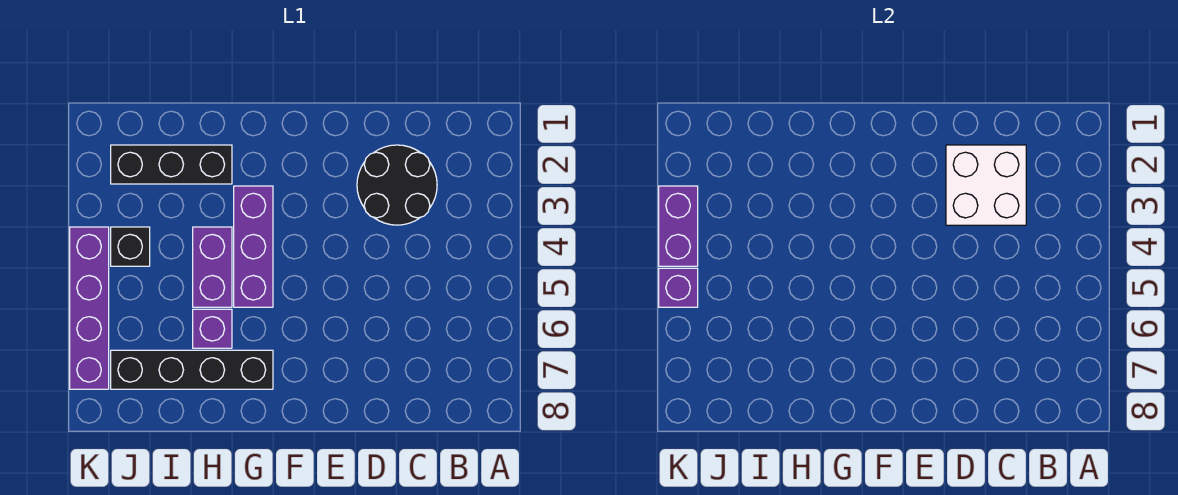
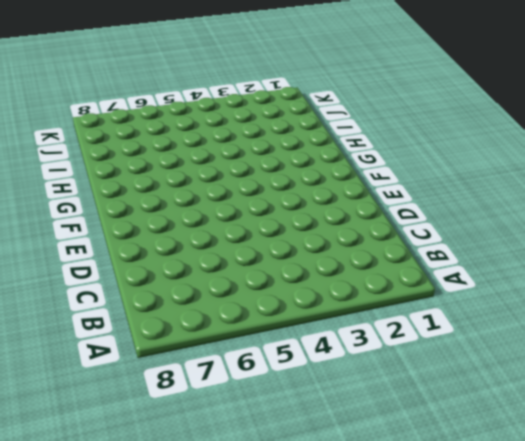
none -> black 2x2 round brick [357,145,437,225]
none -> purple 1x3 brick [234,186,273,307]

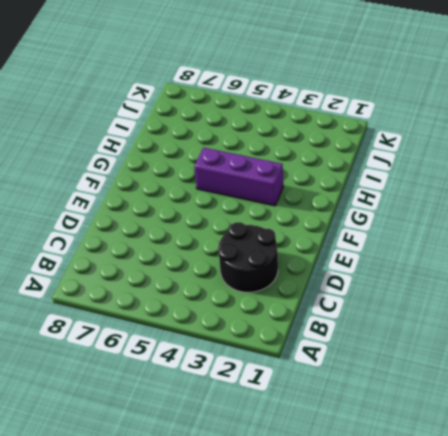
none -> black 1x4 brick [111,350,273,389]
none -> black 1x3 brick [111,145,232,184]

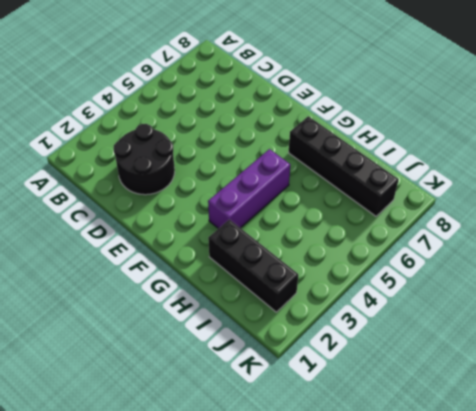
none -> purple 1x2 brick [193,227,232,307]
none -> purple 1x1 brick [193,309,232,348]

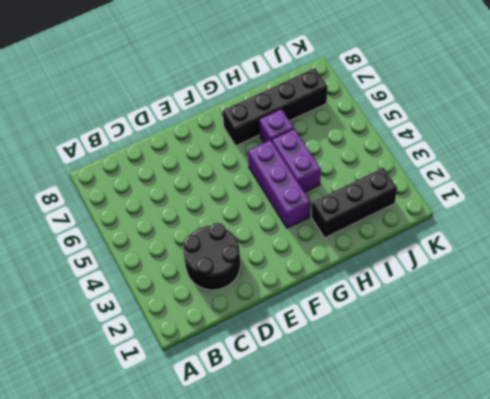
none -> black 1x1 brick [111,227,150,266]
none -> purple 1x4 brick [70,227,109,389]

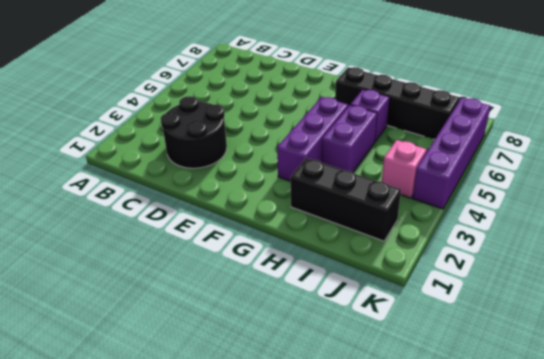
pink 1x1 brick [382,140,427,198] -> black 1x1 brick [111,227,150,266]
none -> white 2x2 brick [946,145,1026,225]
none -> purple 1x2 brick [659,186,698,266]

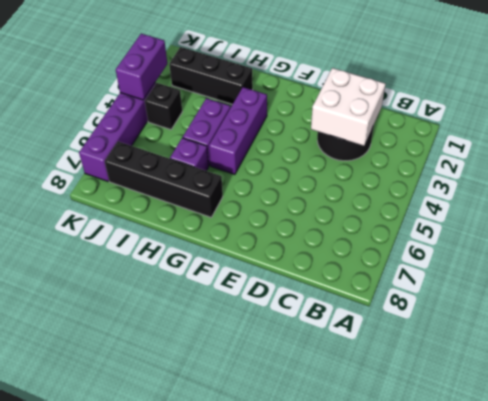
none -> purple 1x1 brick [659,268,698,307]

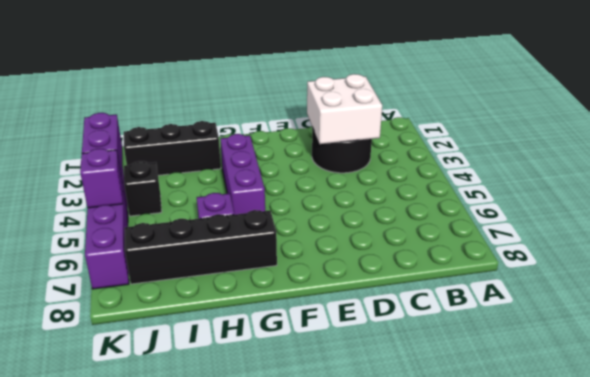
none -> purple 1x2 brick [193,227,232,307]

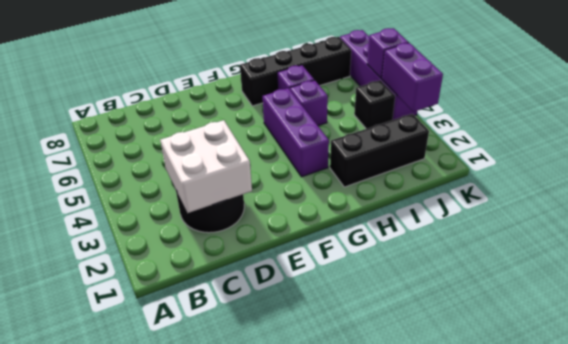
purple 1x1 brick [290,80,328,126] -> purple 1x2 brick [193,227,232,307]

